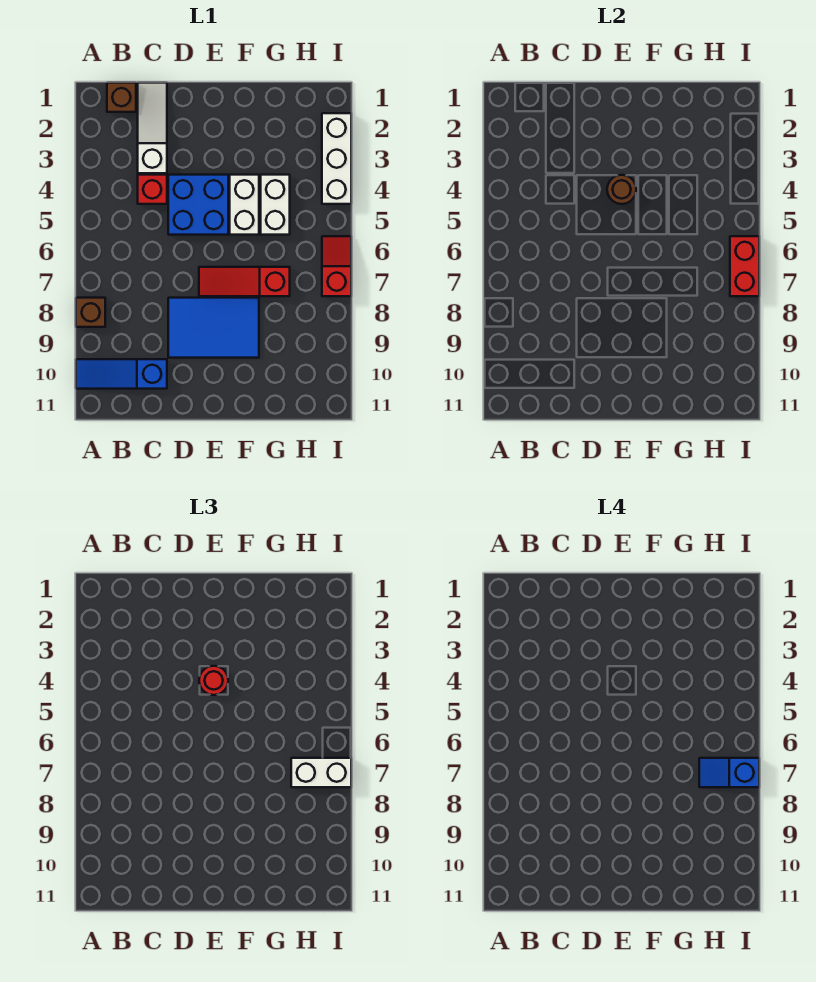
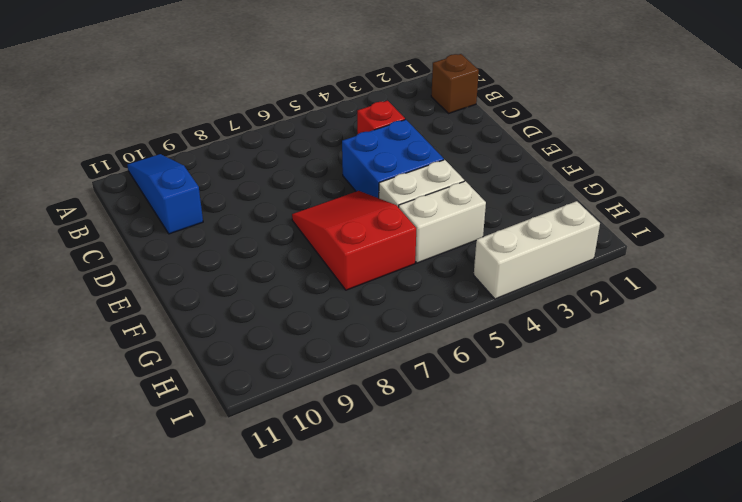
red 2x3 slope [292,191,416,290] -> red 1x3 slope [199,267,290,296]
none -> brown 1x1 brick [76,298,105,327]
none -> white 1x3 slope [138,83,167,173]
none -> blue 2x3 tile [168,298,259,358]

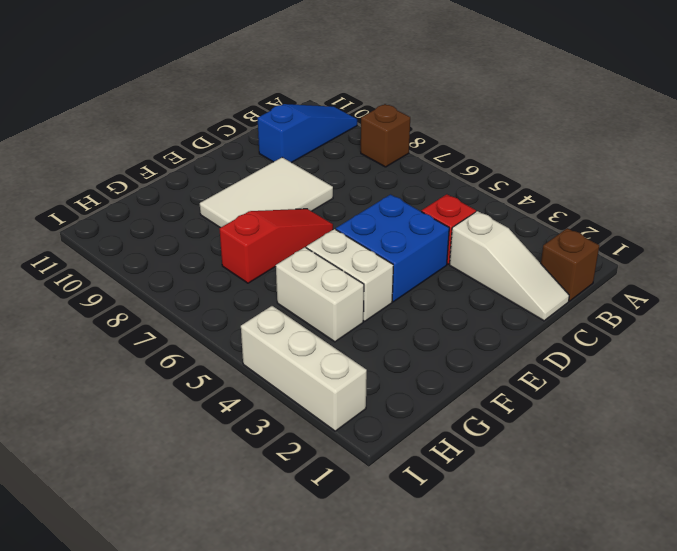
white 2x3 tile [200,157,333,228] -> blue 2x3 tile [168,298,259,358]
none -> red 1x2 slope [322,236,351,296]
none -> brown 1x1 round brick [607,175,636,204]
none -> red 1x2 brick [730,236,759,296]

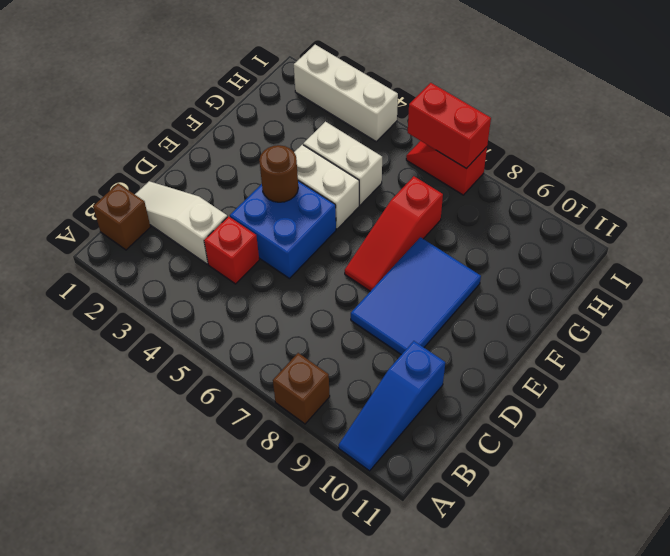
none -> red 1x1 round brick [199,666,228,695]
none -> white 1x2 brick [291,758,351,787]
none -> blue 1x2 slope [699,758,759,787]

